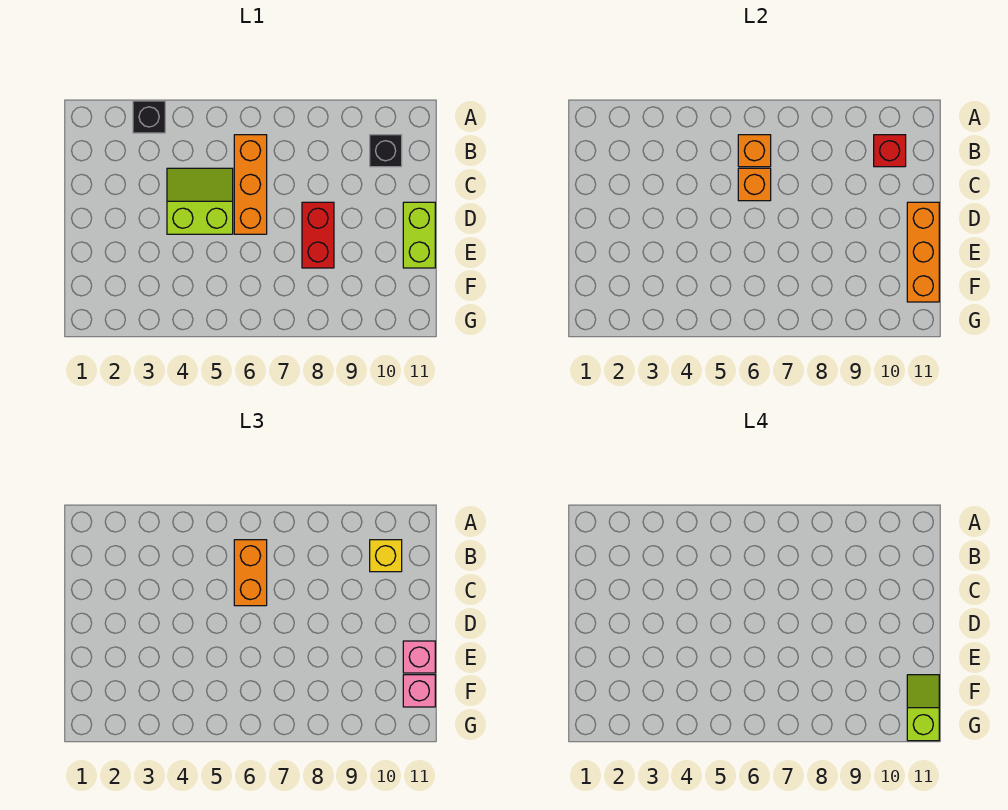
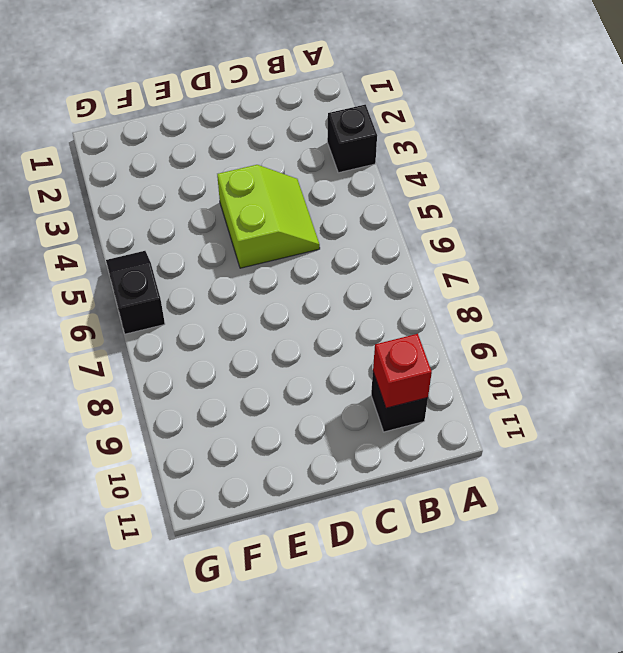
black 1x2 slope [106,251,165,334] -> none
none -> orange 1x3 brick [234,135,267,234]
none -> red 1x2 brick [302,202,334,268]
none -> lime 1x2 brick [403,202,435,268]

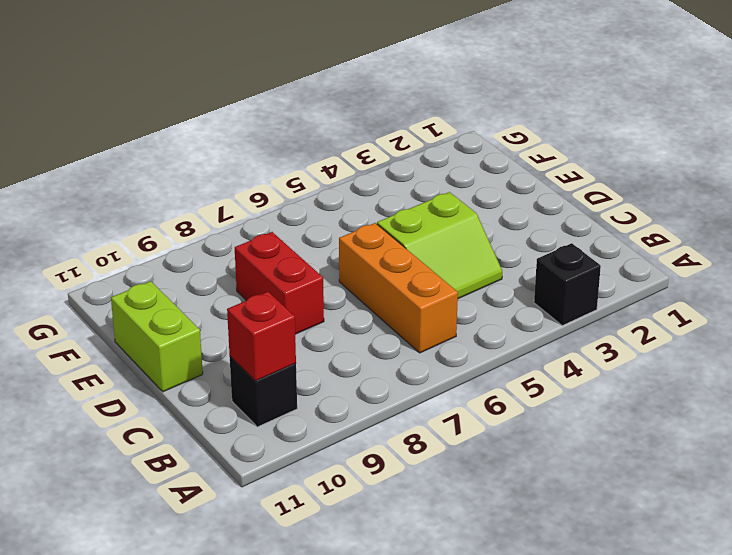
none -> orange 1x1 brick [738,135,771,167]
none -> orange 1x1 brick [738,168,771,201]
none -> orange 1x3 brick [907,202,939,302]

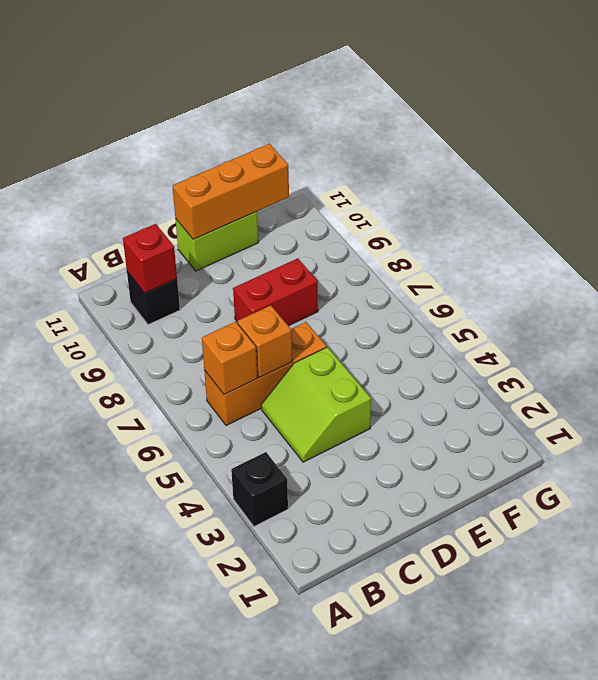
none -> orange 1x2 brick [234,540,267,606]
none -> yellow 1x1 brick [370,540,402,572]
none -> pink 1x1 brick [403,641,435,673]

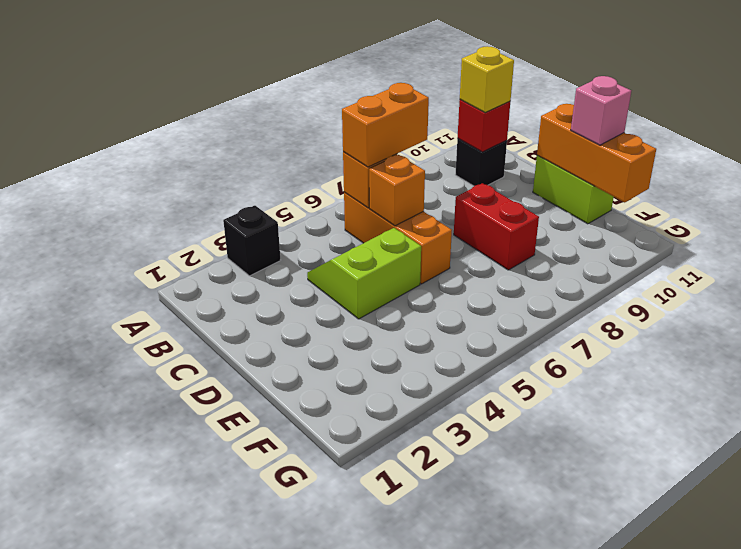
orange 1x2 brick [342,83,429,167] -> orange 1x2 brick turned to [234,540,267,606]
none -> pink 1x1 brick [403,675,435,707]
none -> lime 1x2 slope [907,675,939,741]

